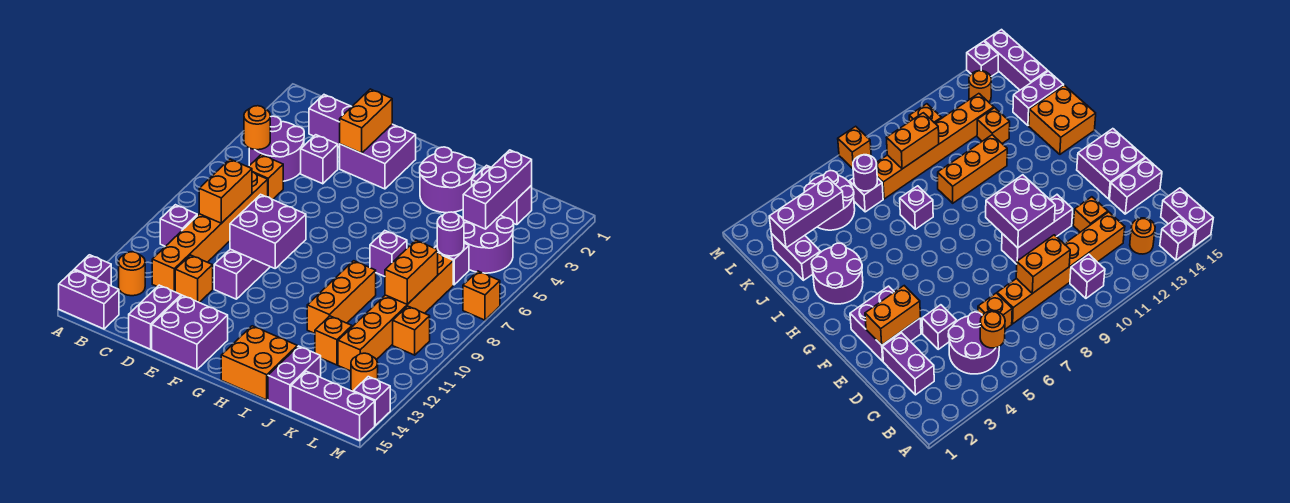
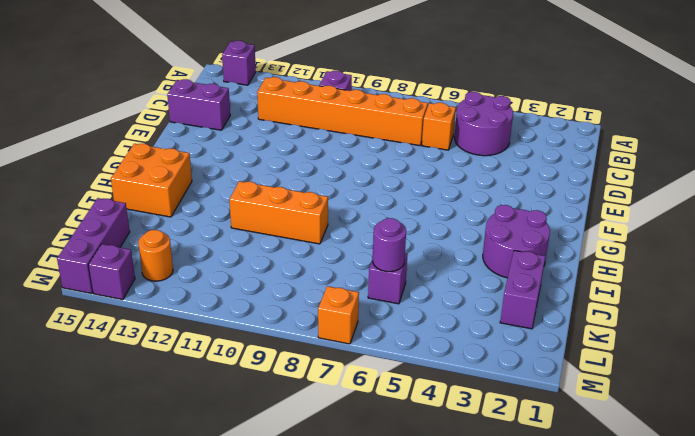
none -> purple 1x2 brick [59,270,119,329]
none -> orange 1x1 round brick [119,252,145,296]
none -> purple 1x2 brick [309,95,351,147]
none -> purple 1x1 brick [301,135,338,184]

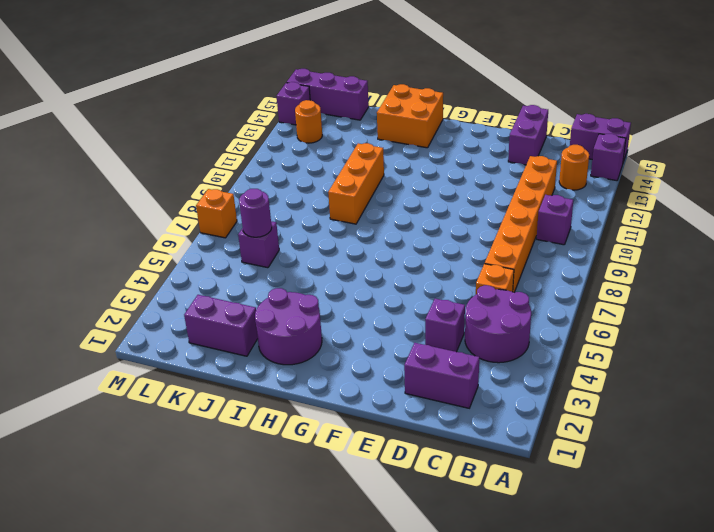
none -> orange 1x1 brick [175,255,213,303]
none -> purple 2x2 brick [340,124,416,189]
none -> purple 1x3 brick [214,249,270,299]
none -> purple 2x2 brick [152,295,228,370]

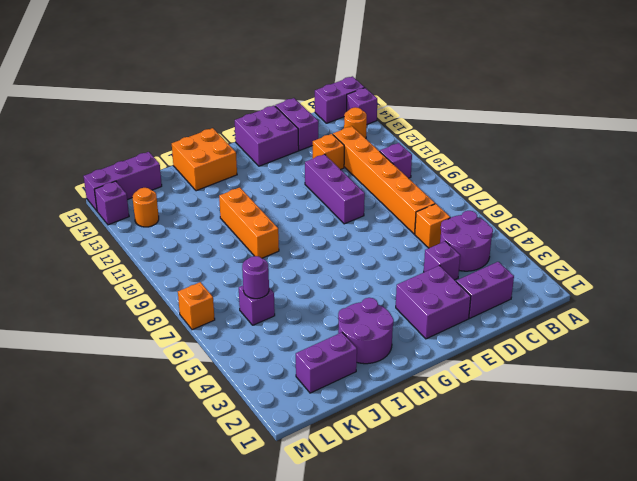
none -> purple 1x1 brick [370,231,407,276]
none -> orange 1x1 brick [315,316,352,365]
none -> purple 1x2 brick [268,346,321,410]
none -> purple 2x2 round brick [464,215,514,273]

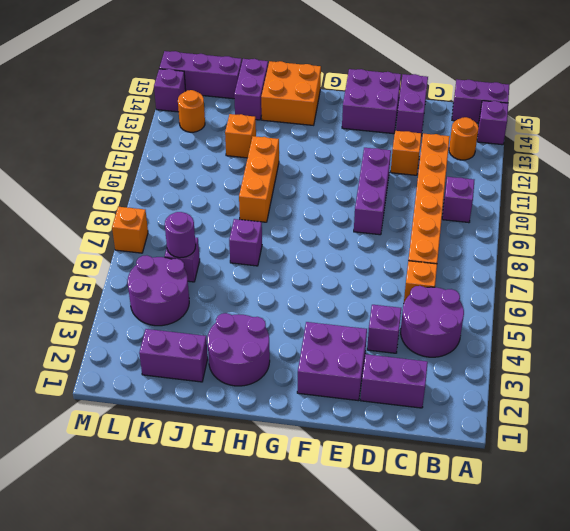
none -> orange 1x6 brick [338,253,453,371]
none -> orange 1x1 brick [393,306,430,355]
none -> orange 1x1 round brick [244,106,270,150]
none -> orange 1x2 brick [199,159,252,223]

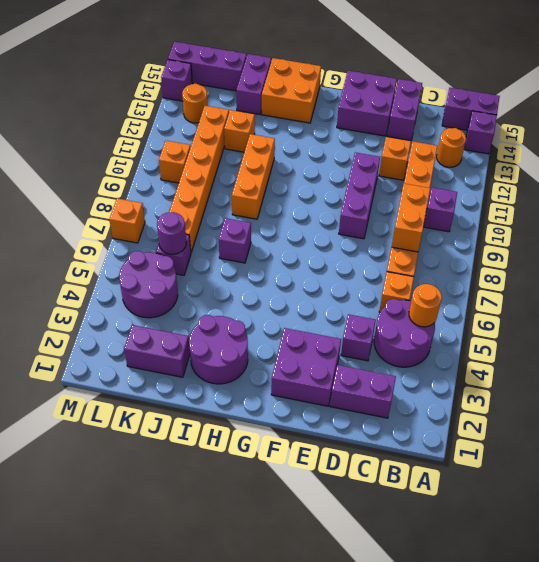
none -> orange 1x2 brick [340,89,392,153]
none -> purple 2x2 brick [230,194,306,268]
none -> purple 1x3 brick [463,150,532,229]
none -> orange 1x2 brick [385,240,438,304]

